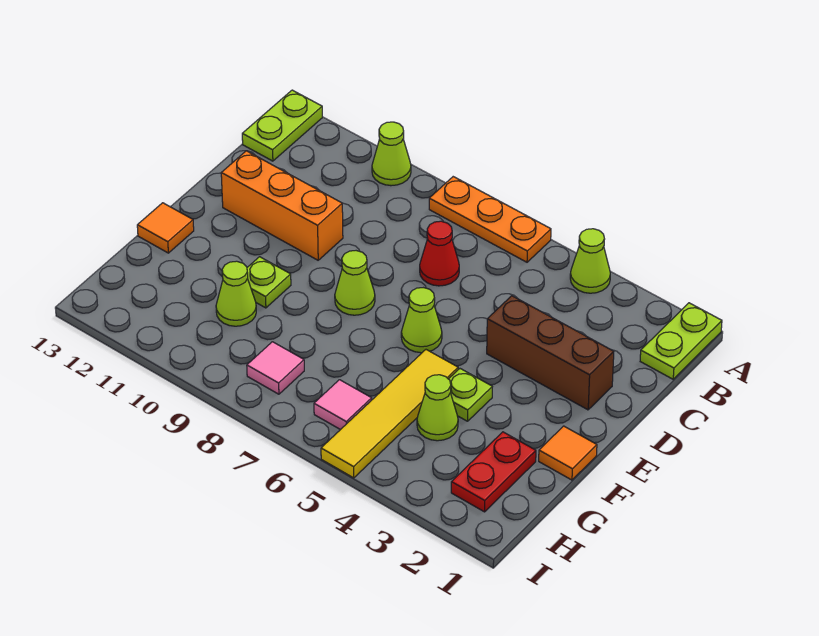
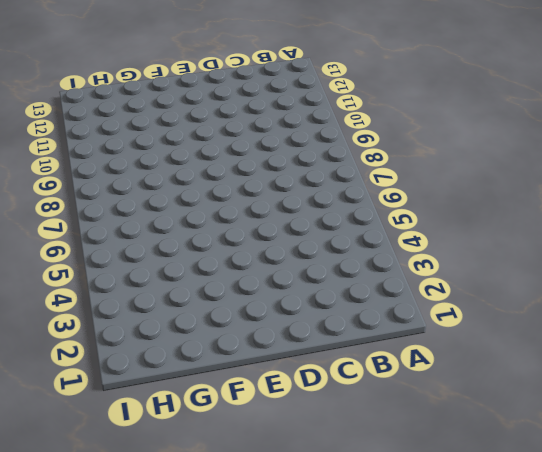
none -> lime 1x2 plate [640,303,722,379]
none -> lime 1x1 cone [570,229,610,293]
none -> orange 1x3 plate [429,177,551,262]

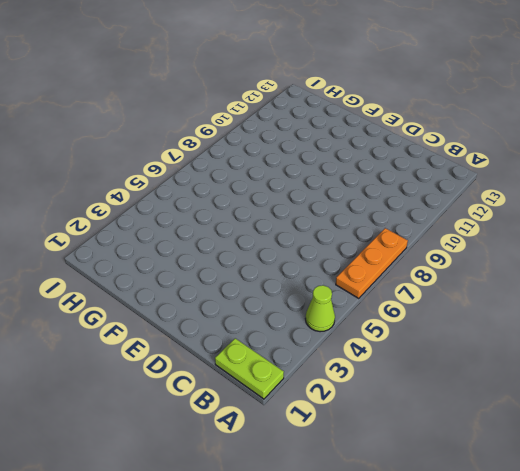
none -> lime 1x1 cone [372,122,411,186]
none -> lime 1x2 plate [242,90,322,161]
none -> red 1x1 cone [420,221,459,286]

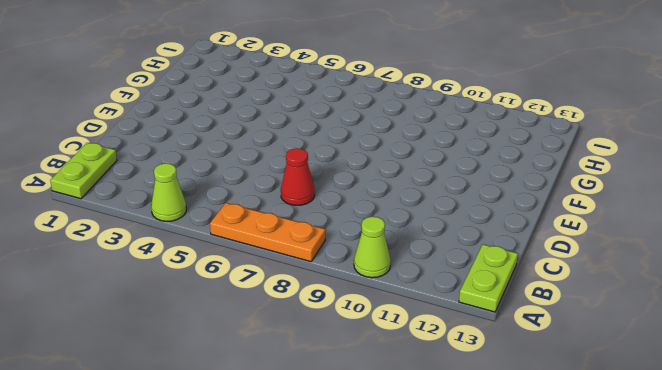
none -> brown 1x3 brick [487,296,614,410]
none -> orange 1x3 brick [221,151,343,260]
none -> lime 1x1 cone [401,288,442,353]

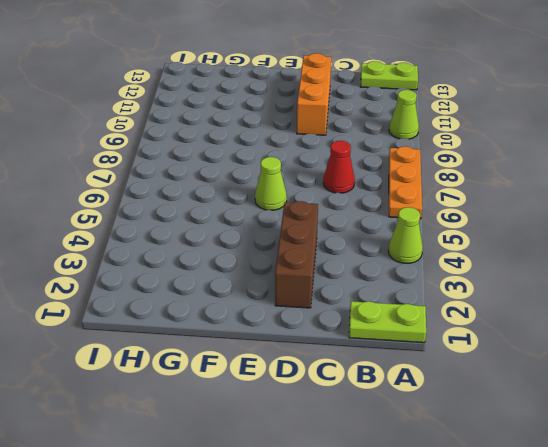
none -> lime 1x1 cone [335,251,375,315]
none -> orange 1x1 tile [539,426,597,480]
none -> lime 1x1 plate [449,369,492,421]

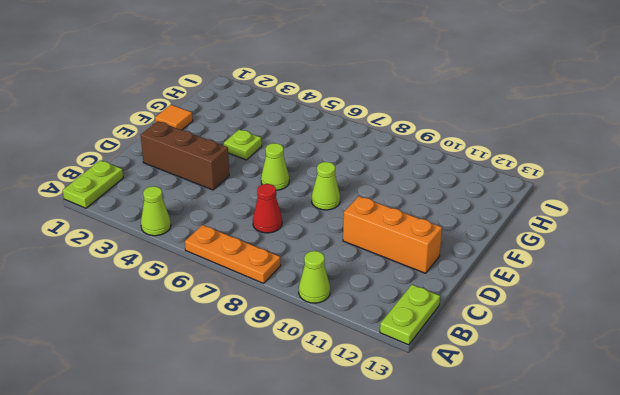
none -> yellow 1x4 tile [321,350,458,478]
none -> lime 1x1 plate [247,257,291,308]
none -> orange 1x1 tile [137,203,194,253]

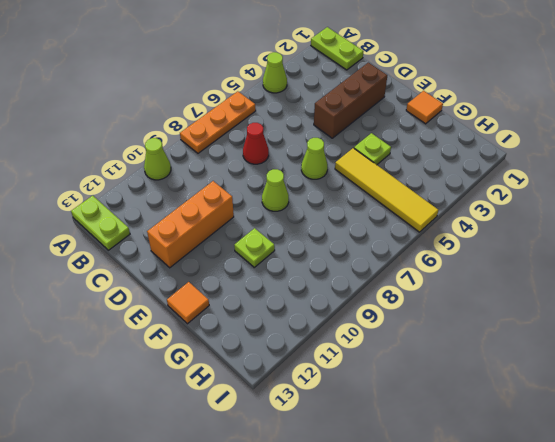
none -> red 1x2 plate [451,432,536,512]
none -> lime 1x1 cone [417,375,458,441]
none -> lime 1x1 cone [216,261,256,326]

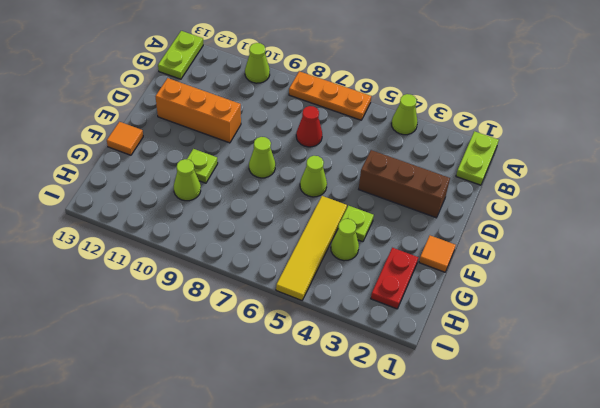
none -> pink 1x1 tile [314,380,372,430]
none -> pink 1x1 tile [247,342,304,394]

